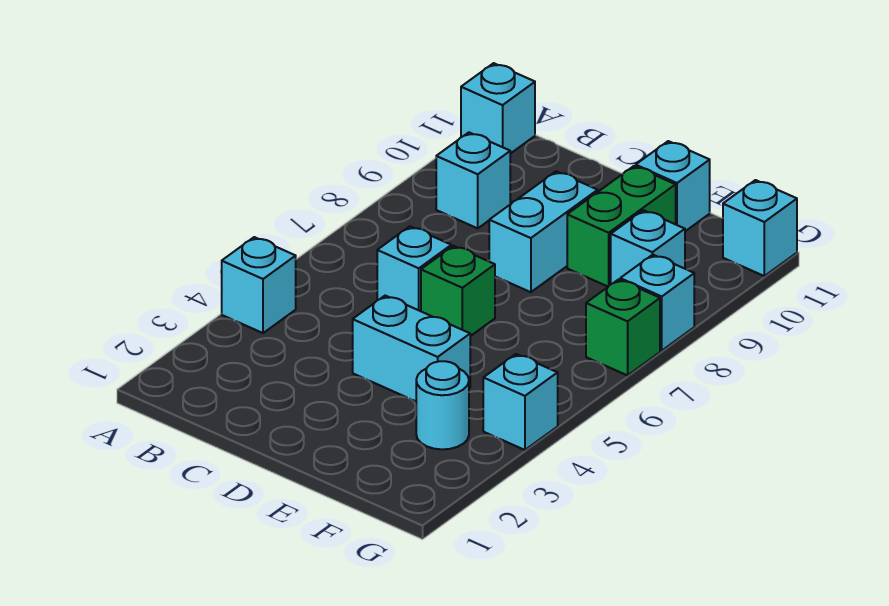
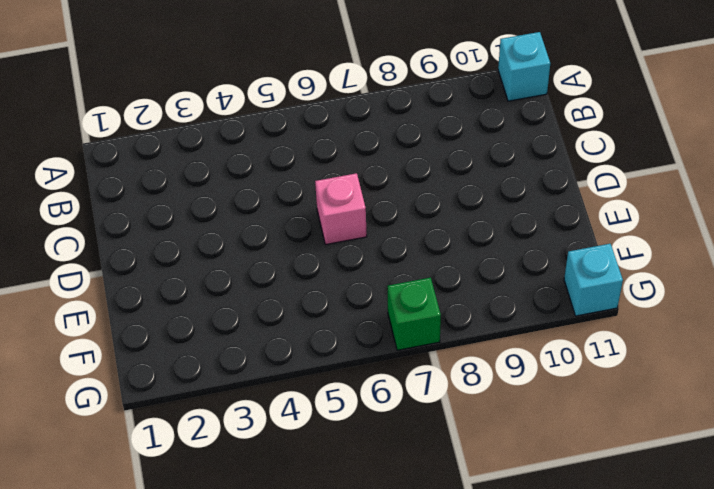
pink 1x1 brick [315,173,367,244] -> green 1x1 brick [421,246,495,336]
none -> cyan 1x1 brick [222,237,296,333]
none -> cyan 1x1 brick [436,132,510,228]
none -> cyan 1x1 brick [377,227,451,311]

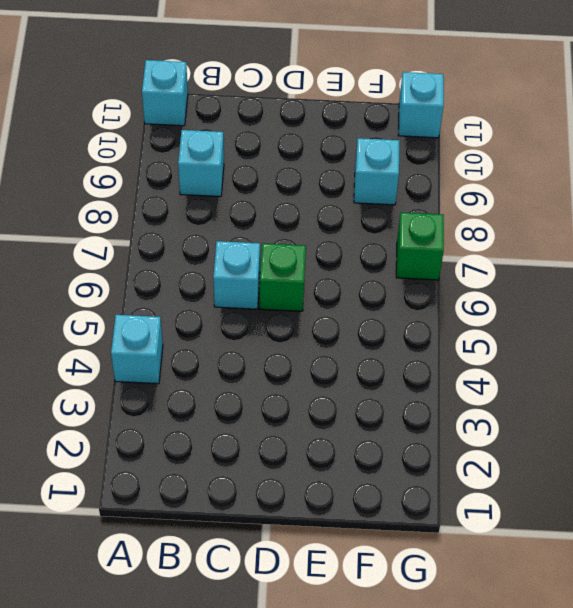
none -> cyan 1x2 brick [353,296,470,401]
none -> cyan 1x2 brick [489,171,598,292]
none -> green 1x2 brick [567,166,676,287]

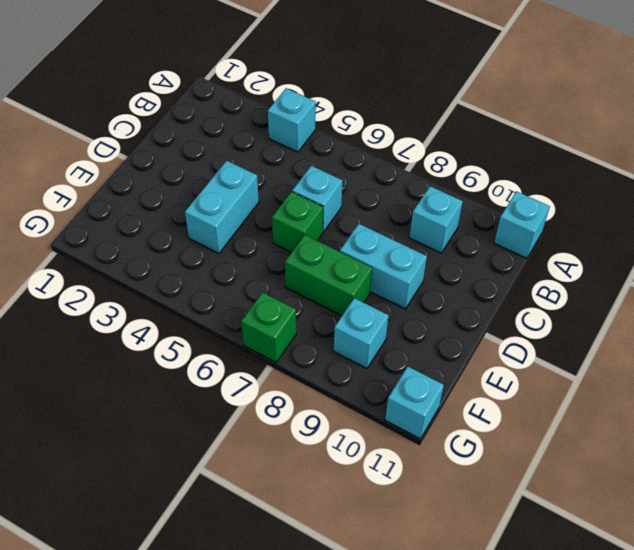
green 1x2 brick [285,235,372,316] -> green 1x2 brick moved to [567,166,676,287]
none -> cyan 1x1 brick [636,141,710,231]
none -> cyan 1x1 round brick [416,361,469,449]
none -> cyan 1x1 brick [483,354,558,450]

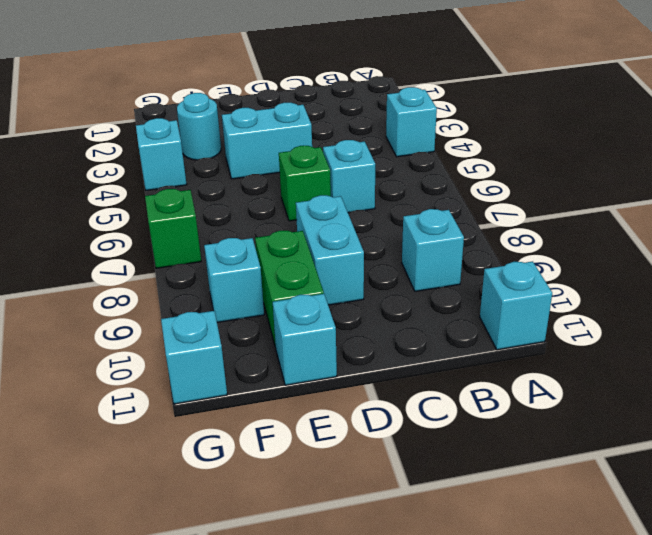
none -> cyan 1x1 brick [620,255,694,351]

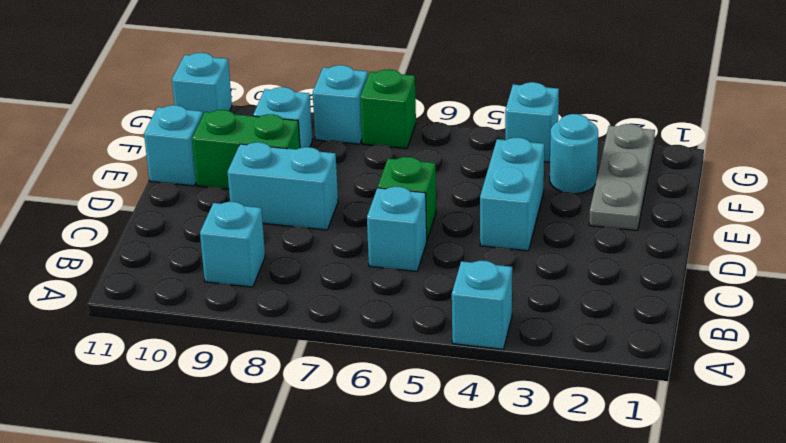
grey 1x3 plate [589,124,655,230] -> none
none -> cyan 1x1 brick [461,63,535,154]

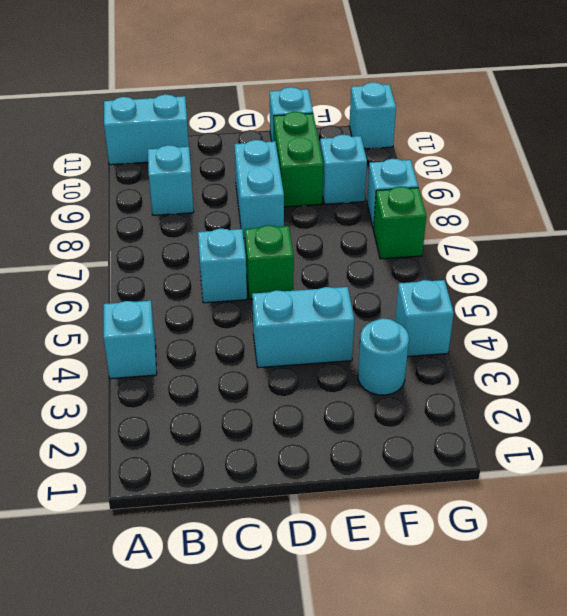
cyan 1x2 brick [104,94,189,165] -> cyan 1x1 brick [461,63,535,154]

